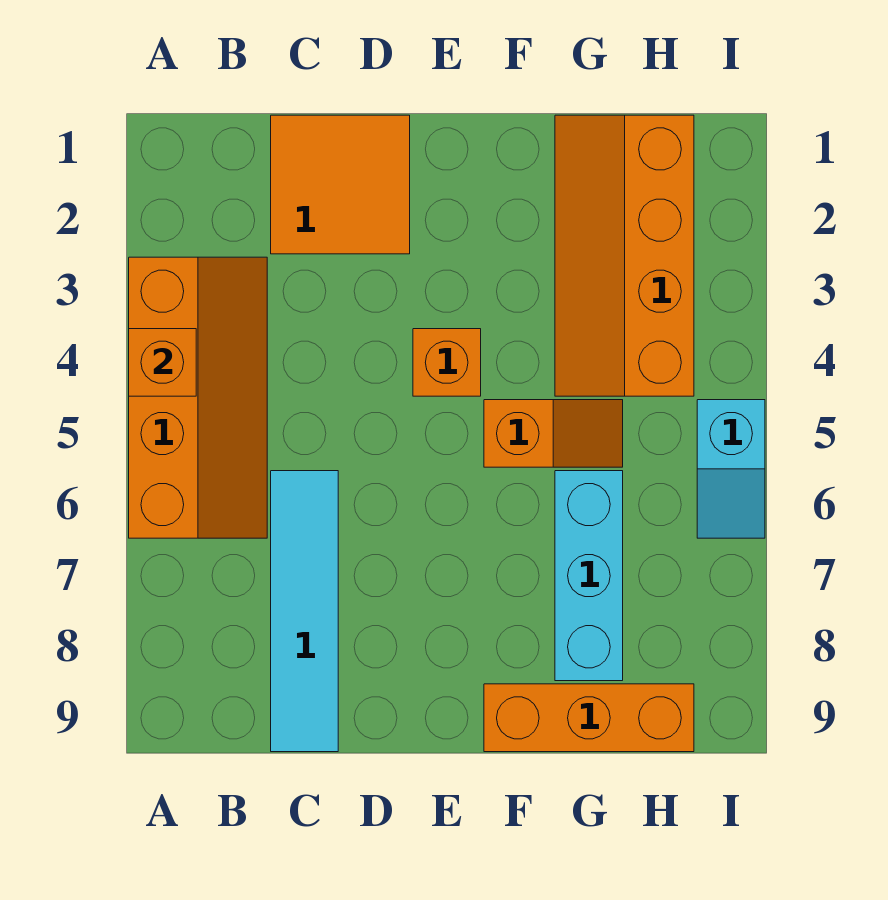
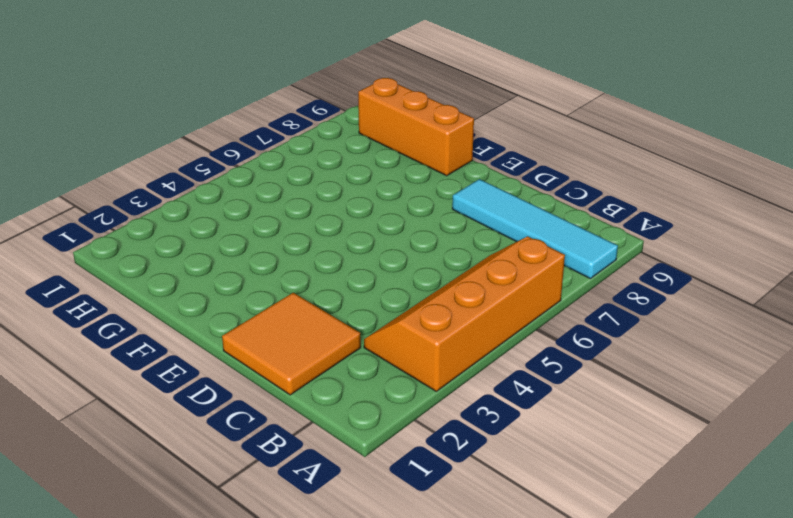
cyan 1x4 tile [452,179,618,279] -> cyan 1x4 tile turned to [271,471,338,752]
none -> orange 1x1 brick [413,329,481,396]
none -> orange 1x2 slope [484,400,623,467]

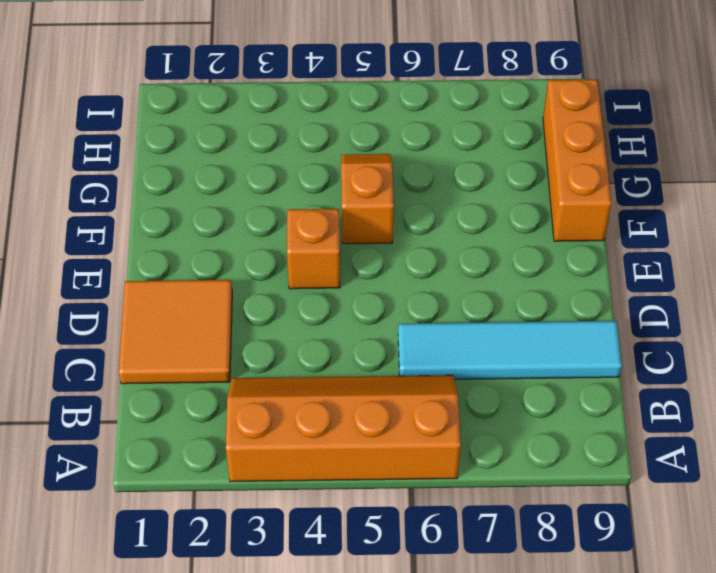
none -> orange 2x4 slope [555,115,694,396]
none -> cyan 1x3 brick [555,471,623,681]

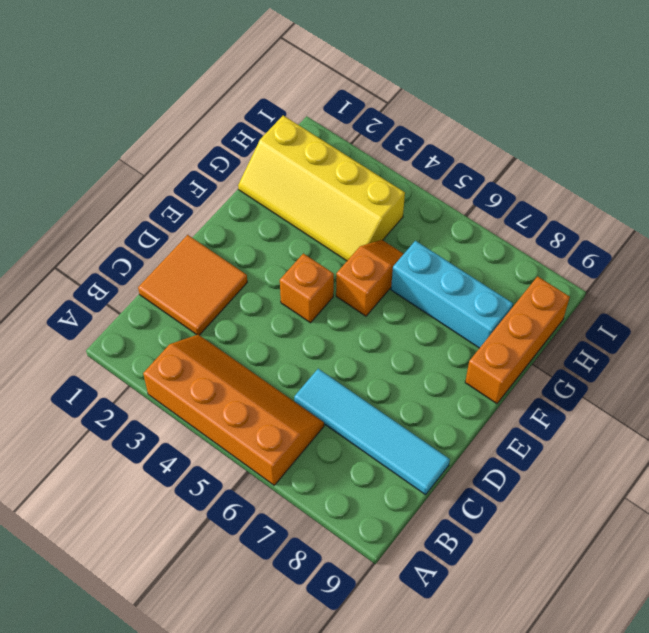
yellow 2x4 slope [238,115,405,261] -> orange 2x4 slope [555,115,694,396]
none -> cyan 1x2 slope [697,400,765,538]
none -> orange 1x1 brick [129,329,196,396]

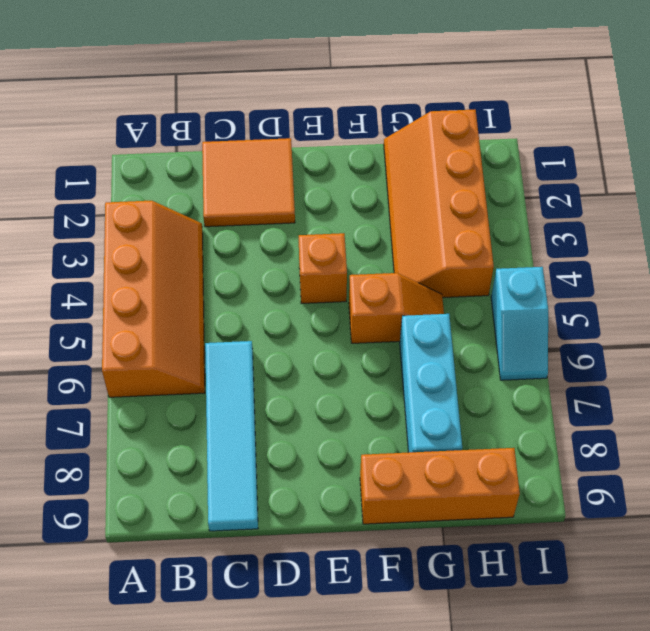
none -> orange 1x1 brick [129,329,196,396]

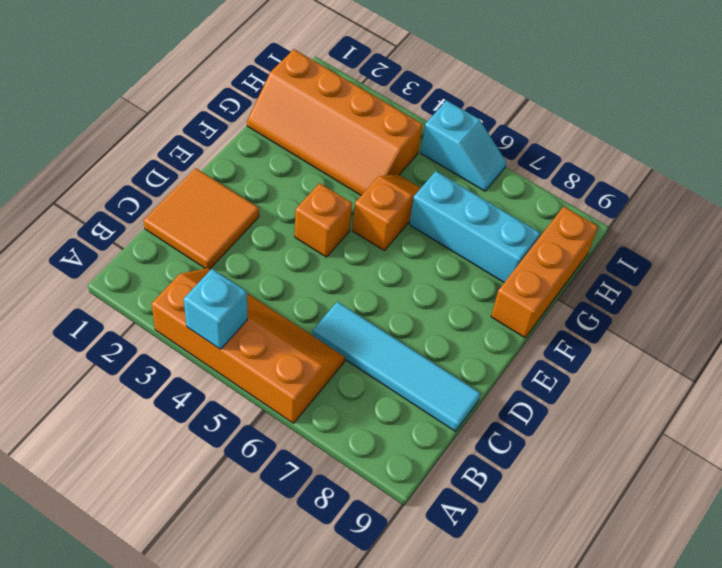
cyan 1x1 brick [184,269,248,349] -> orange 1x1 brick [129,329,196,396]

